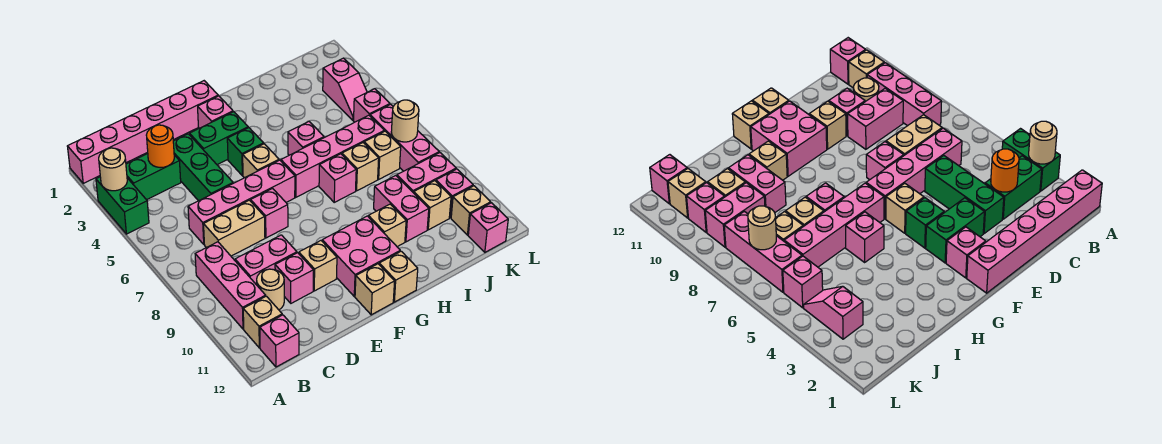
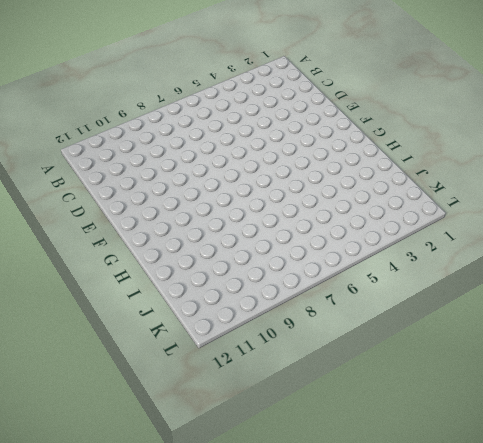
none -> pink 1x6 brick [67,81,218,183]
none -> green 1x2 brick [96,177,149,234]
none -> green 1x2 brick [126,154,181,200]
none -> pink 1x3 brick [195,242,266,329]

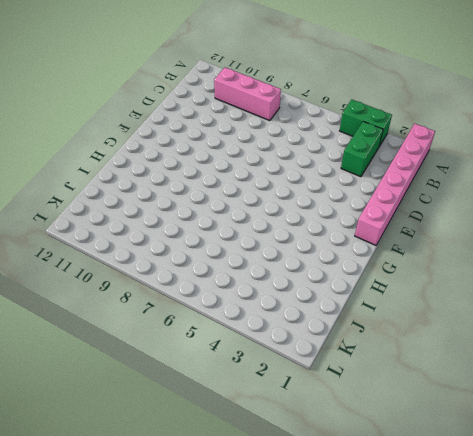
none -> tan 1x1 brick [243,296,282,348]
none -> pink 1x1 brick [260,315,299,367]
none -> pink 1x4 brick [188,160,295,244]
none -> tan 1x2 brick [204,200,265,256]

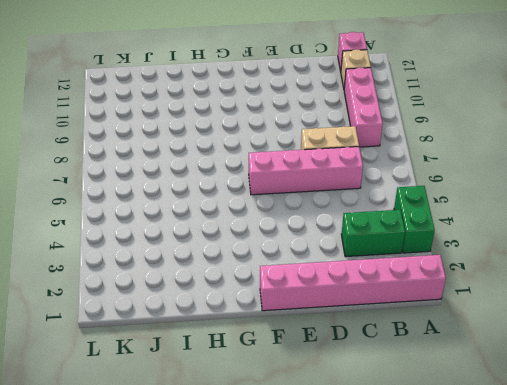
none -> pink 1x2 brick [235,235,297,285]
none -> tan 1x1 round brick [257,269,284,310]
none -> green 1x3 brick [173,134,233,201]
none -> pink 1x1 brick [275,253,313,303]

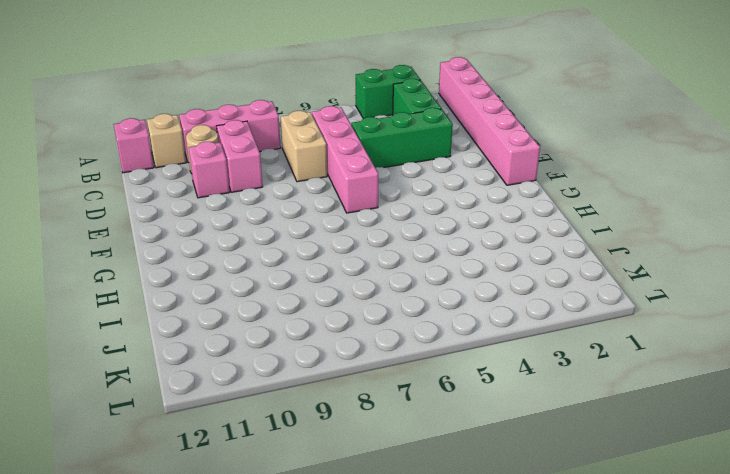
none -> green 1x2 brick [190,112,249,165]
none -> pink 1x1 brick [251,189,288,238]
none -> tan 1x1 brick [299,241,337,291]
none -> pink 1x1 brick [198,96,233,128]

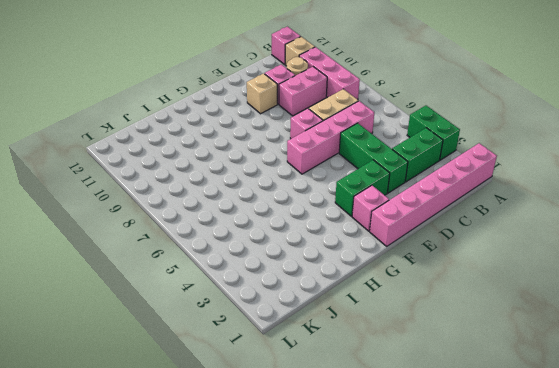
none -> green 1x1 brick [227,128,264,176]
none -> tan 1x1 brick [243,144,279,178]
none -> pink 2x2 brick [322,216,400,296]
none -> tan 1x1 brick [355,264,395,315]

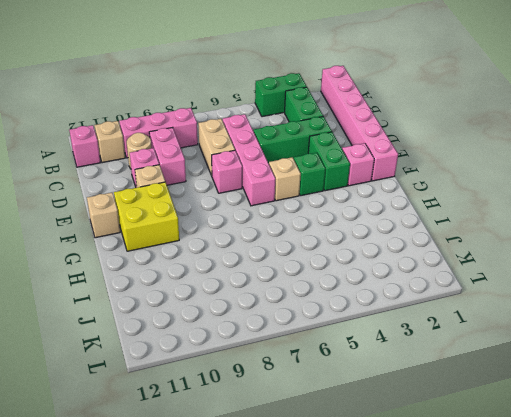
yellow 2x2 brick [114,182,179,251] -> pink 2x2 brick [322,216,400,296]
none -> pink 1x4 brick [281,115,384,197]
none -> tan 1x1 brick [379,251,418,302]
none -> pink 1x1 brick [288,122,324,155]
none -> pink 1x1 brick [319,154,356,202]

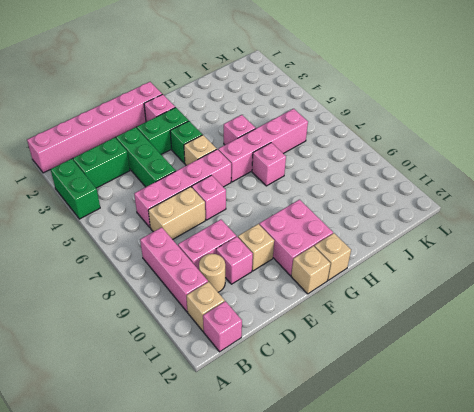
none -> tan 1x1 brick [368,204,406,247]
none -> tan 1x1 brick [342,143,379,191]
none -> pink 1x2 brick [374,176,429,242]
none -> tan 1x1 brick [364,131,401,179]

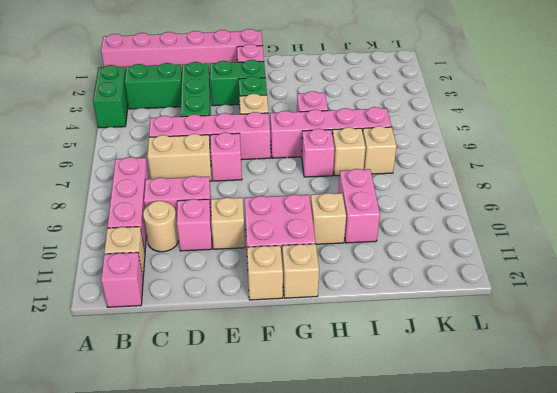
none -> pink 1x2 brick [397,153,456,193]
none -> tan 1x1 brick [414,181,451,230]
none -> pink 1x2 slope [323,58,367,120]
none -> pink 1x1 brick [354,89,390,122]

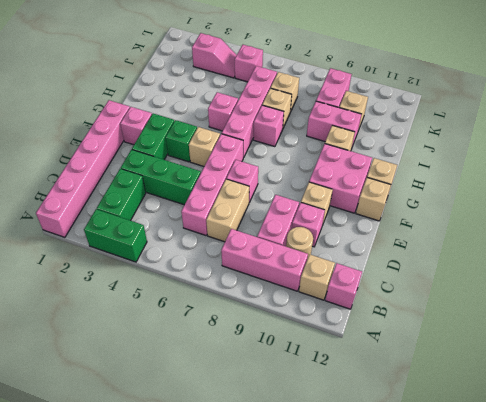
none -> pink 1x3 brick [370,104,439,171]
none -> pink 1x1 brick [436,169,473,218]
none -> tan 1x1 brick [451,186,491,235]
none -> pink 1x1 brick [468,203,508,252]

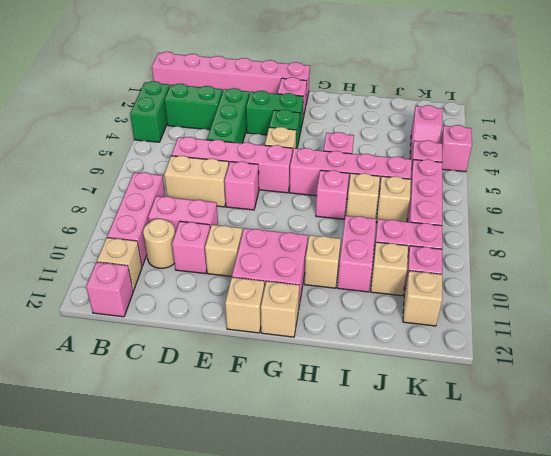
pink 1x1 brick [440,125,472,172] -> pink 1x1 brick moved to [468,203,508,252]
none -> tan 1x1 round brick [99,148,127,191]
none -> orange 1x1 round brick [146,125,174,168]
none -> tan 1x1 round brick [391,100,419,142]

